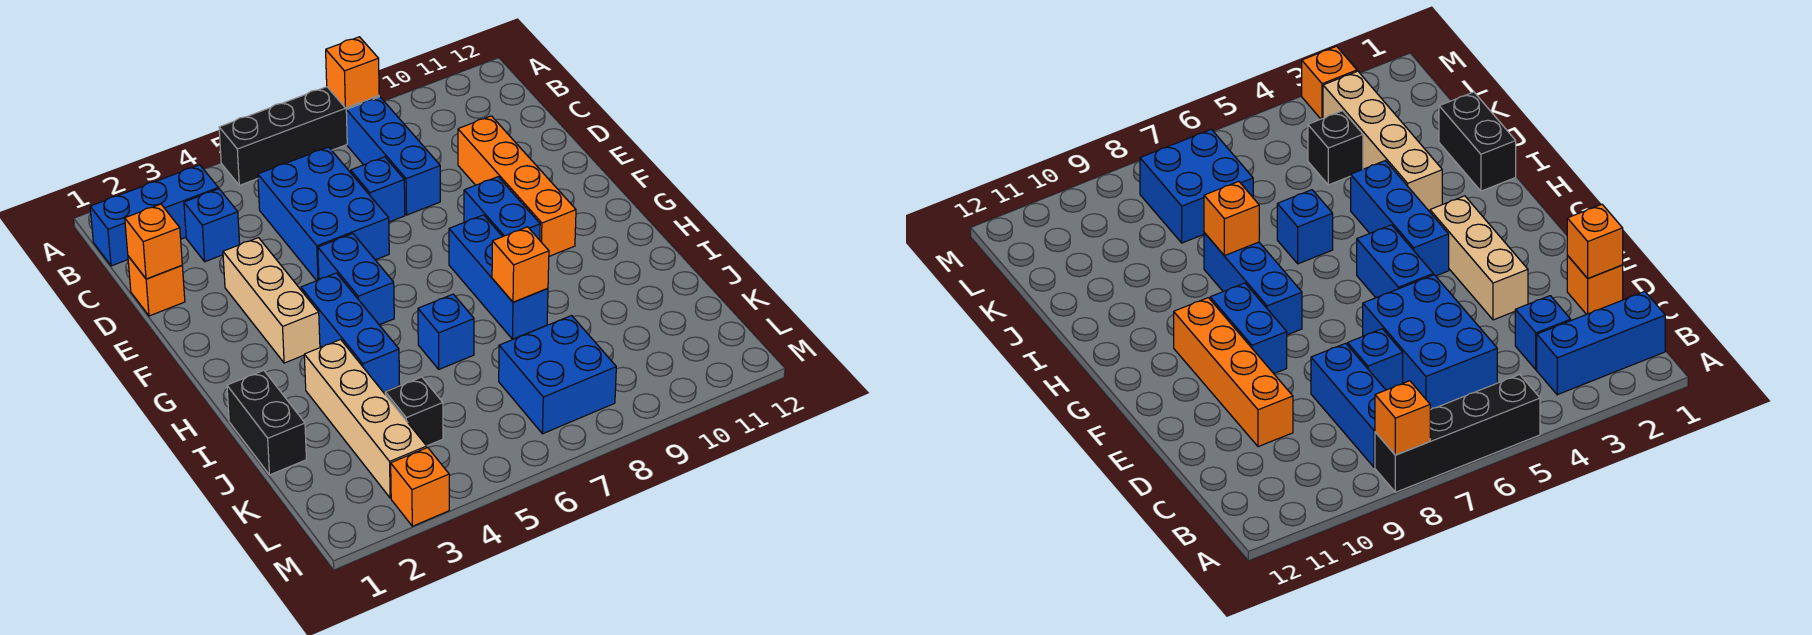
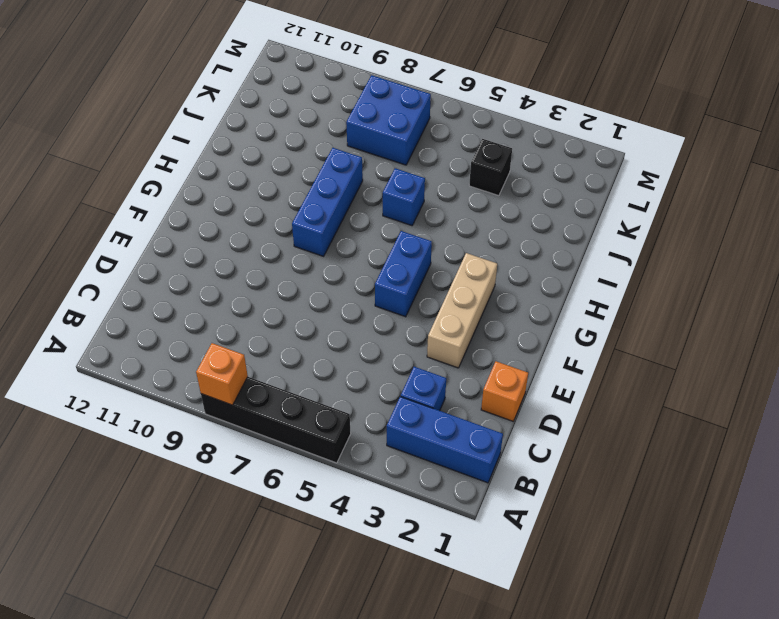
none -> blue 1x3 brick [346,97,440,215]
none -> blue 2x3 brick [258,147,389,281]
none -> blue 1x1 brick [351,157,405,222]

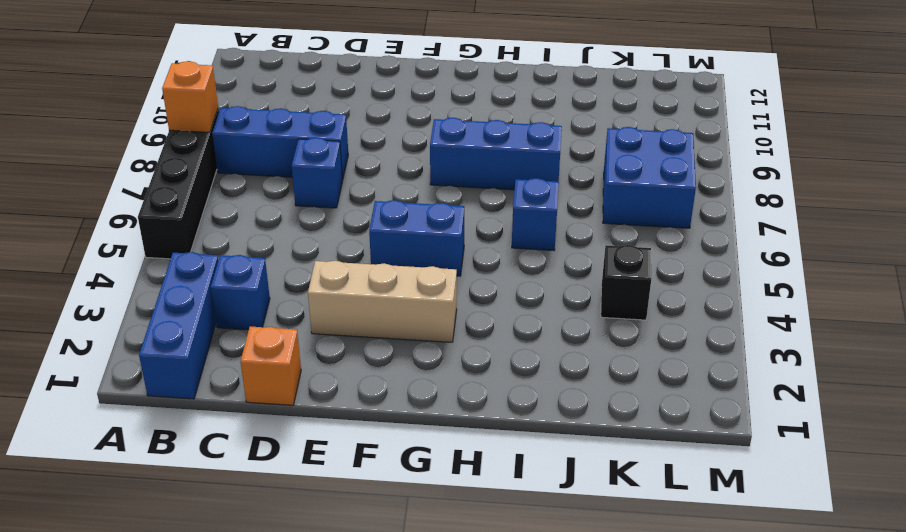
none -> blue 2x3 brick [258,147,389,281]
none -> orange 1x4 brick [458,116,576,256]
none -> blue 1x2 brick [464,177,540,240]

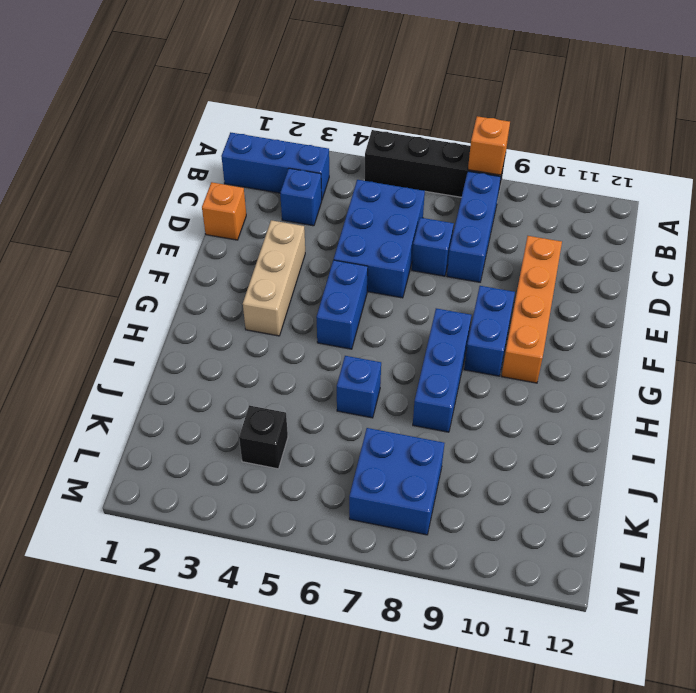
none -> blue 1x3 brick [301,273,400,392]
none -> black 1x2 brick [227,370,306,475]
none -> tan 1x4 brick [304,340,427,498]

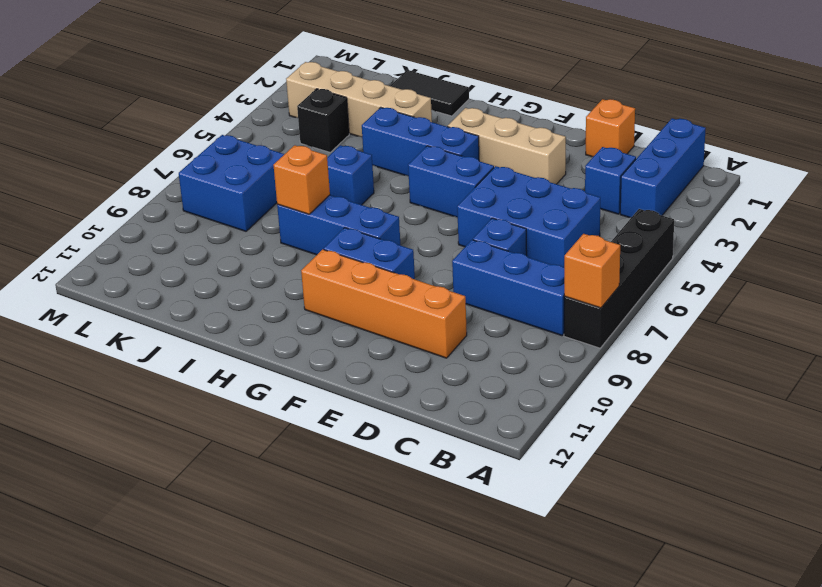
black 1x2 tile [390,70,469,116] -> black 1x2 brick [227,370,306,475]
none -> orange 1x1 brick [391,448,449,526]
none -> orange 1x1 brick [125,204,182,279]

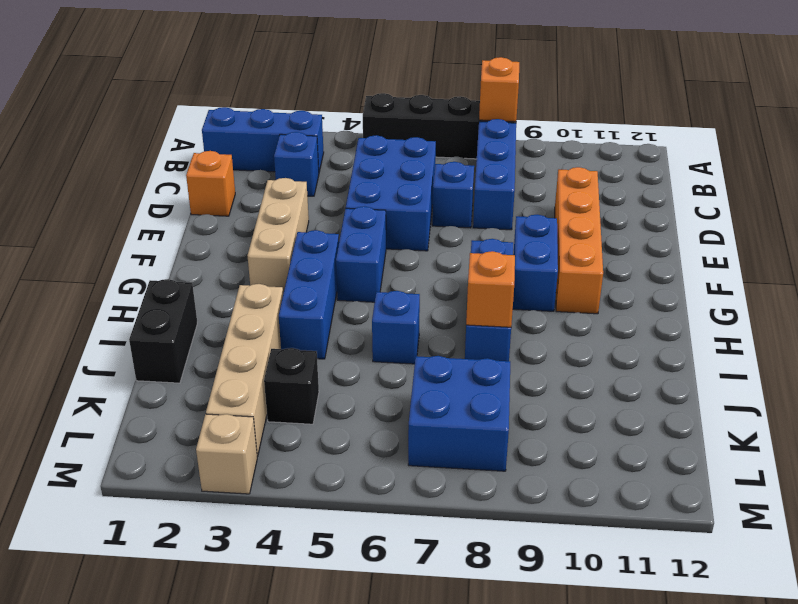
tan 1x1 brick [196,414,257,494] -> orange 1x1 brick [391,448,449,526]
none -> orange 1x1 brick [125,204,182,279]

